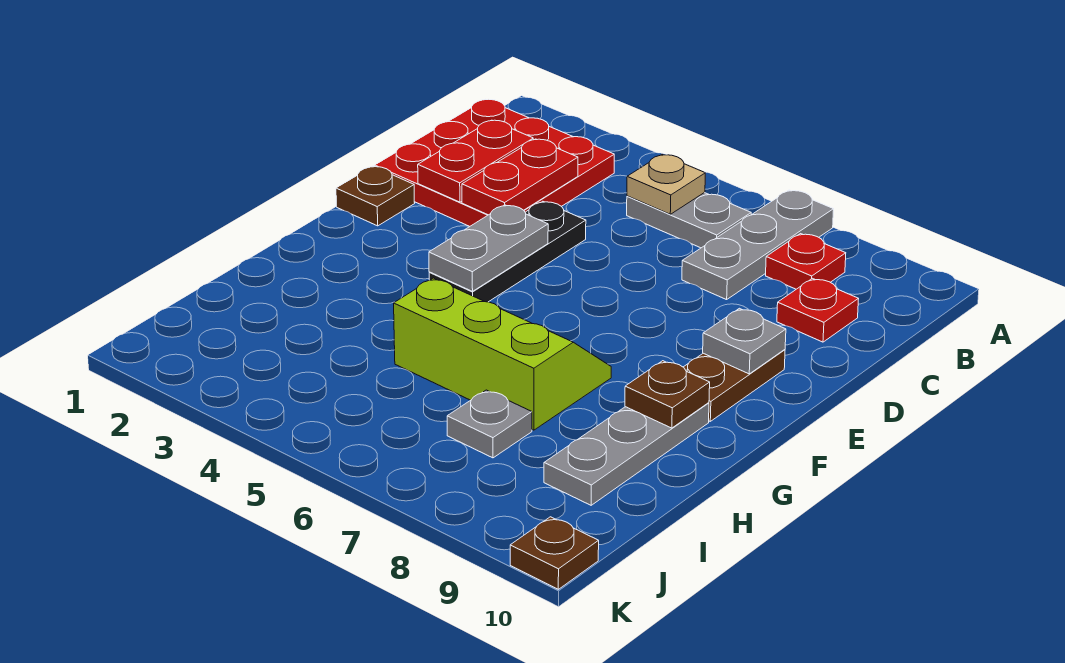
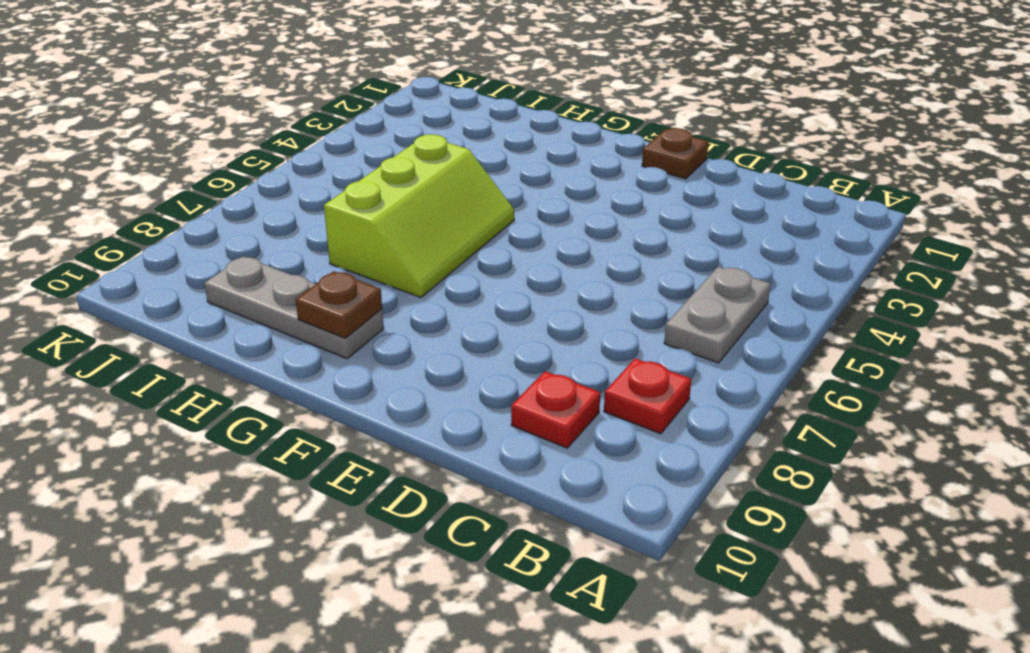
none -> grey 1x3 plate [682,190,834,300]
none -> red 3x3 plate [375,99,614,226]
none -> black 1x3 plate [429,201,586,302]

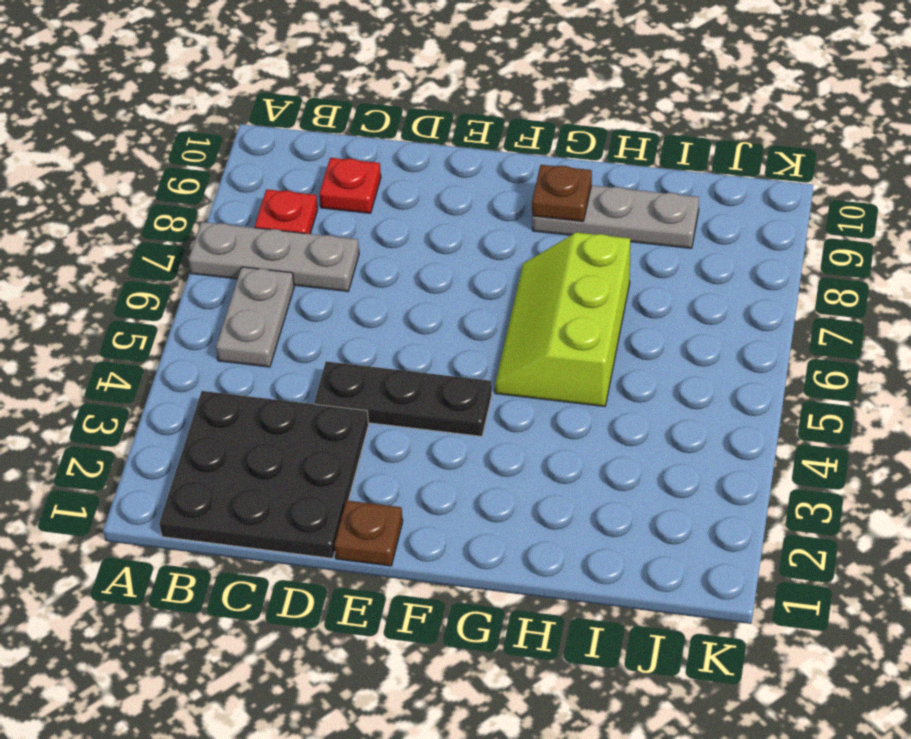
black 3x3 plate [159,391,369,559] -> red 3x3 plate [375,99,614,226]
none -> brown 1x2 plate [684,350,785,421]
none -> grey 1x1 plate [447,390,532,458]
none -> brown 1x1 plate [510,517,599,589]

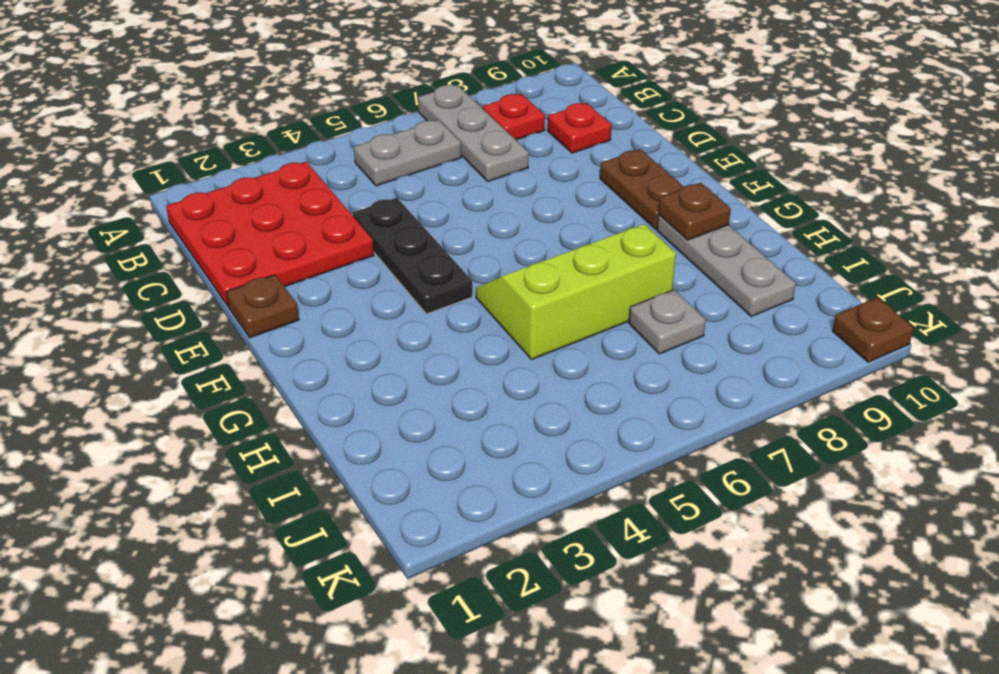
none -> tan 1x1 plate [627,155,705,214]
none -> red 1x2 plate [418,120,533,202]
none -> red 1x2 plate [462,139,578,215]

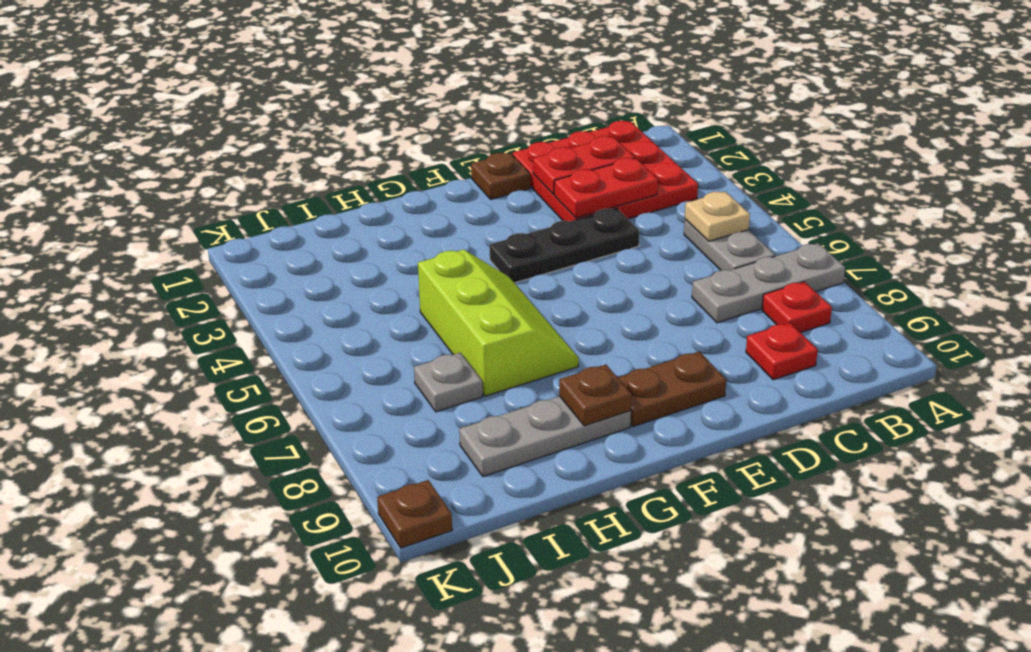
none -> grey 1x2 plate [429,205,548,291]
none -> grey 1x1 plate [703,308,786,374]

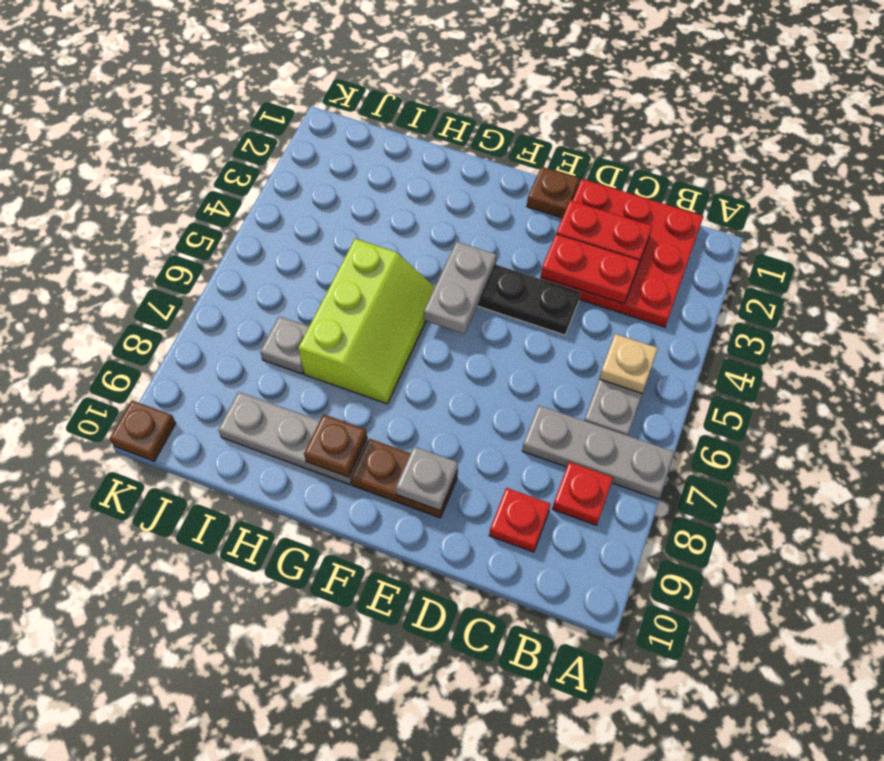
grey 1x2 plate [424,242,496,334] -> grey 1x2 plate turned to [429,205,548,291]

